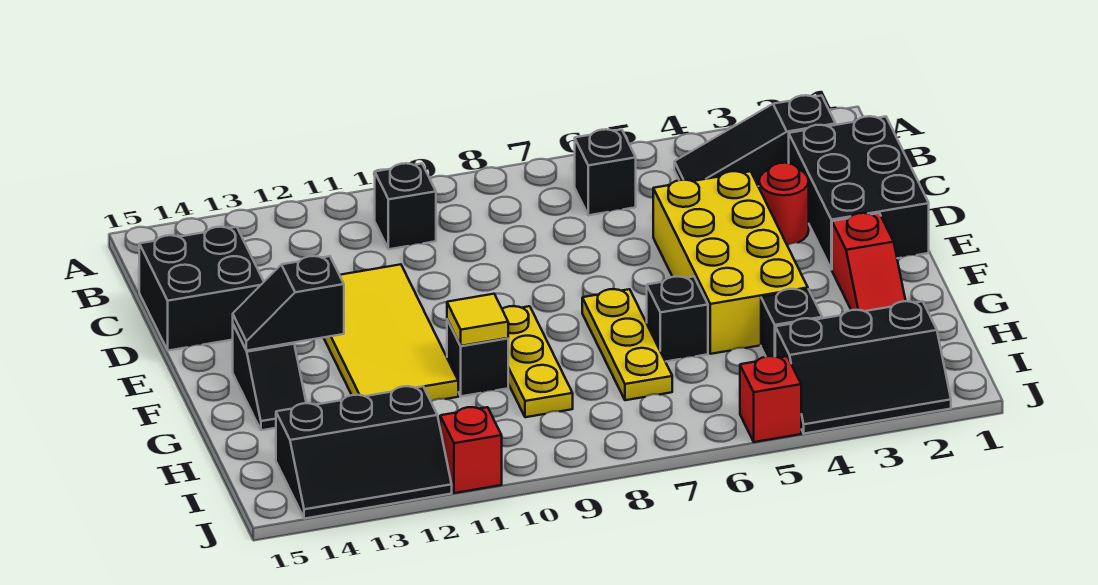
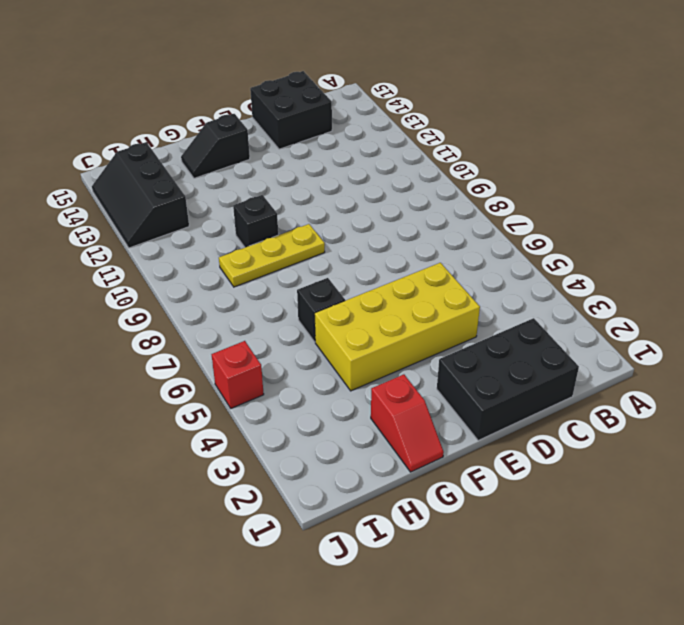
red 1x2 slope [371,374,444,472] -> red 1x2 slope turned to [832,213,906,311]
none -> black 1x3 slope [674,95,836,186]
none -> black 1x1 brick [575,129,636,215]
none -> black 1x1 brick [375,163,436,249]

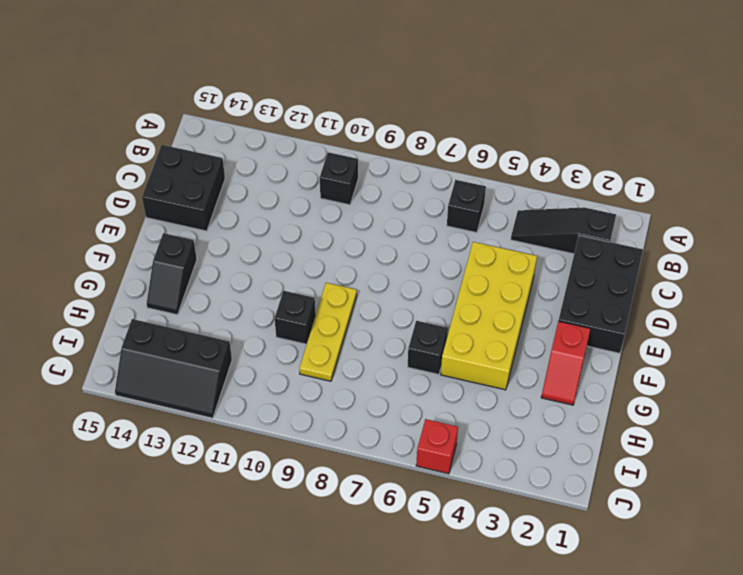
none -> red 1x1 round brick [759,163,809,245]
none -> yellow 2x4 tile [324,264,458,401]
none -> yellow 1x3 plate [582,289,672,400]

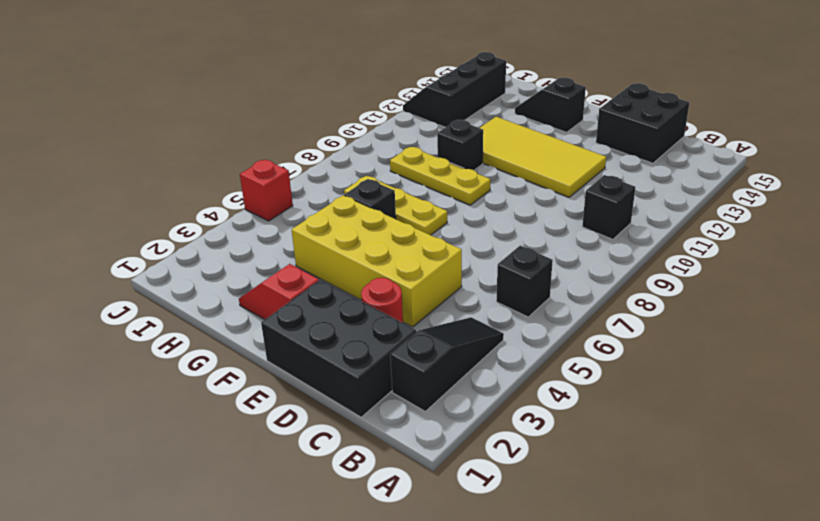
none -> black 1x1 brick [761,289,822,357]
none -> black 2x3 slope [775,301,951,434]
none -> red 1x1 brick [440,407,502,493]

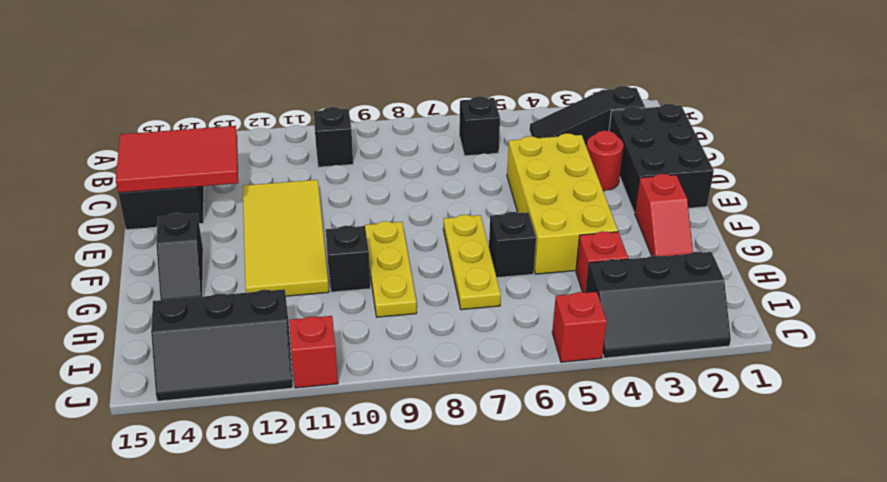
red 2x3 tile [116,126,238,193] -> none
red 1x1 brick [576,231,628,293] -> black 1x1 brick [761,289,822,357]
none -> black 1x2 slope [233,256,344,351]
none -> yellow 1x1 tile [447,294,508,346]

